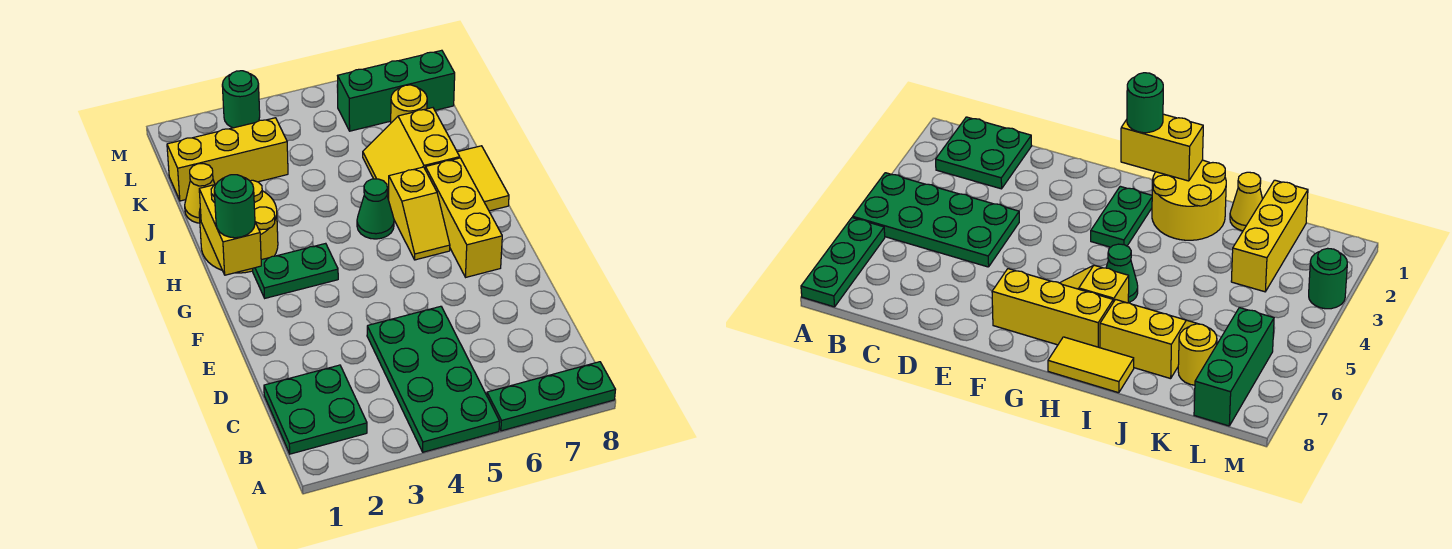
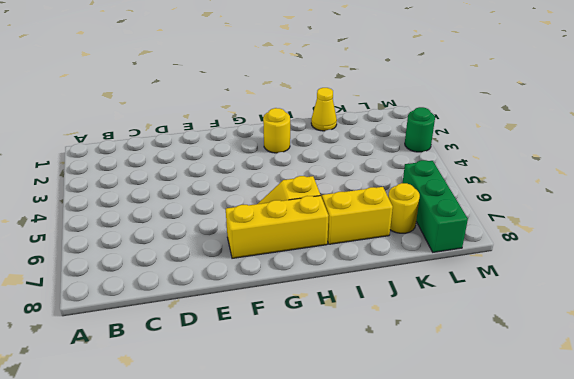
yellow 1x1 round brick [263,108,290,153] -> yellow 2x2 round brick [199,180,278,273]
none -> green 2x4 plate [367,306,500,452]
none -> green 1x3 plate [487,362,615,431]
none -> green 2x2 plate [264,365,367,454]

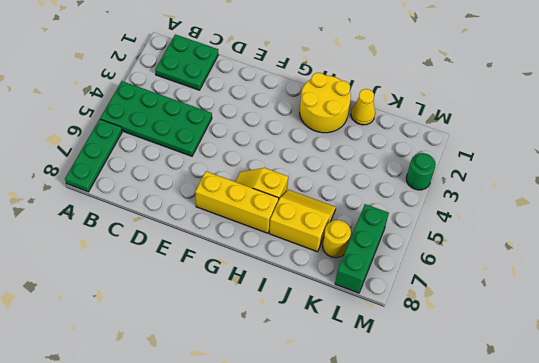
none -> green 1x2 plate [253,243,338,298]
none -> green 1x1 cone [357,179,394,239]
none -> yellow 1x2 tile [457,146,509,211]

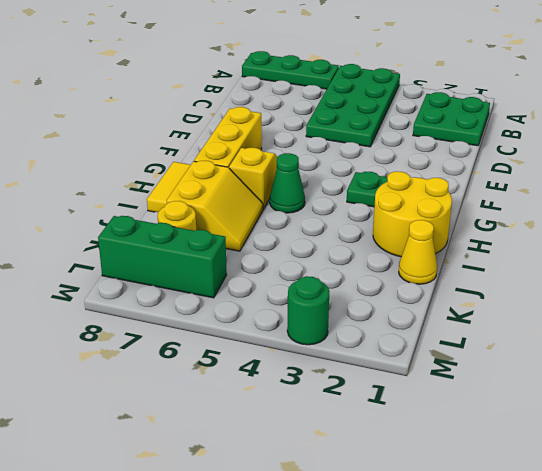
none -> yellow 1x3 brick [167,118,288,201]
none -> yellow 1x2 brick [199,184,261,275]
none -> green 1x1 round brick [214,175,255,238]

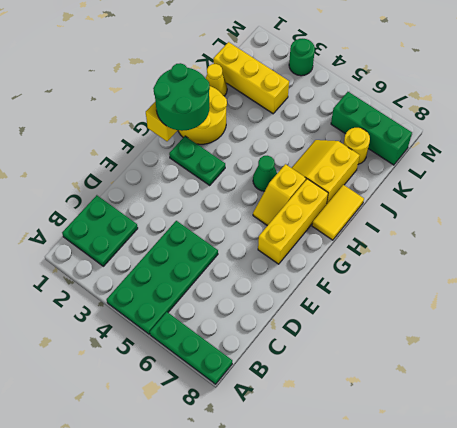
green 2x2 round brick [153,63,210,131] -> green 1x1 round brick [214,175,255,238]

